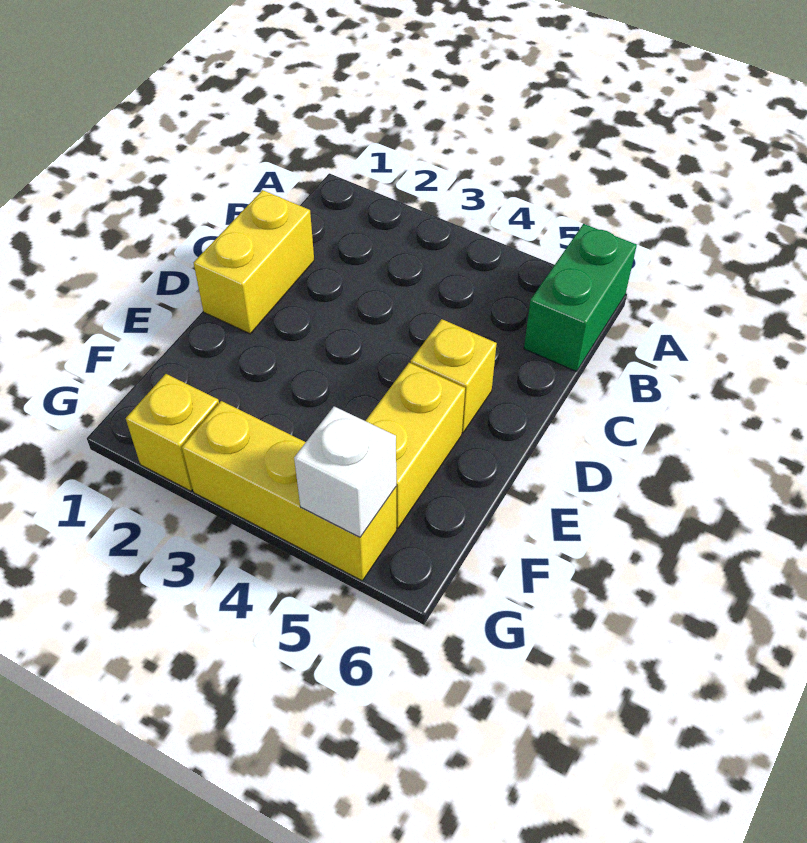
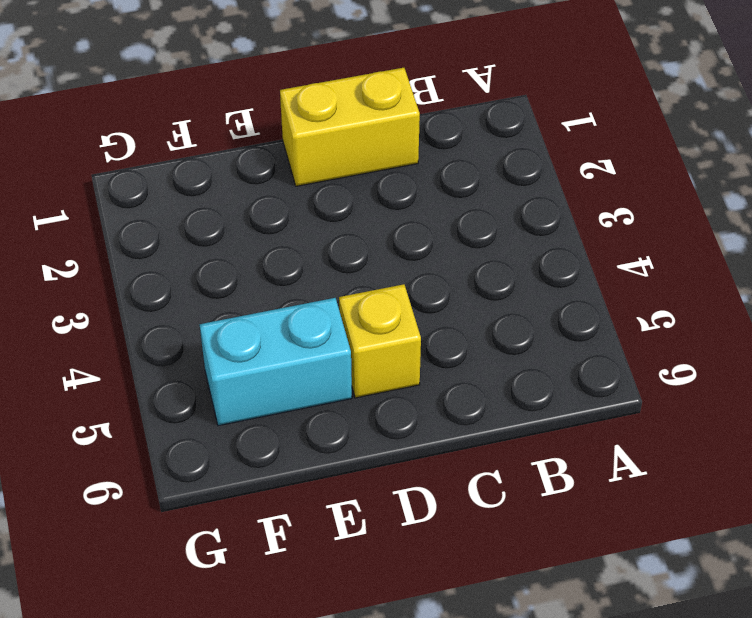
cyan 1x2 brick [200,298,352,426] -> yellow 1x2 brick [366,363,465,528]
none -> green 1x2 brick [524,224,637,372]
none -> yellow 1x1 brick [126,374,219,491]

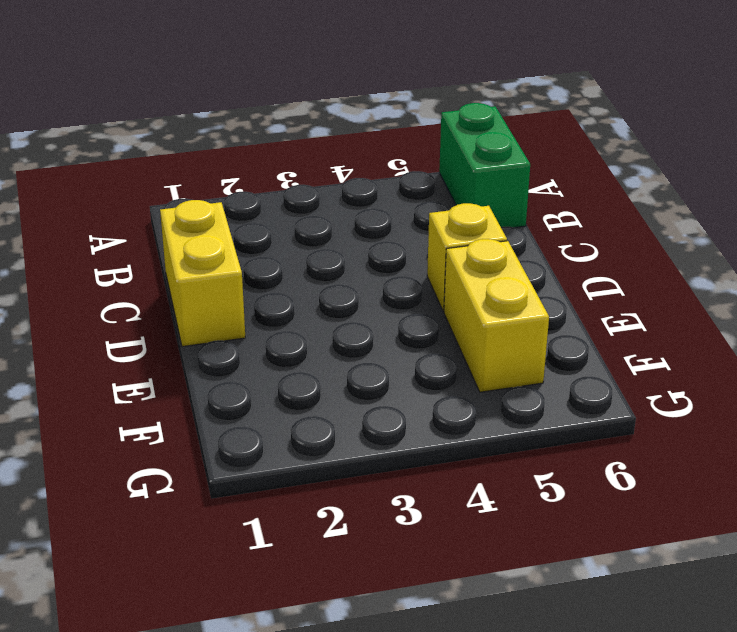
none -> yellow 1x1 brick [126,374,219,491]
none -> yellow 1x3 brick [182,401,396,581]

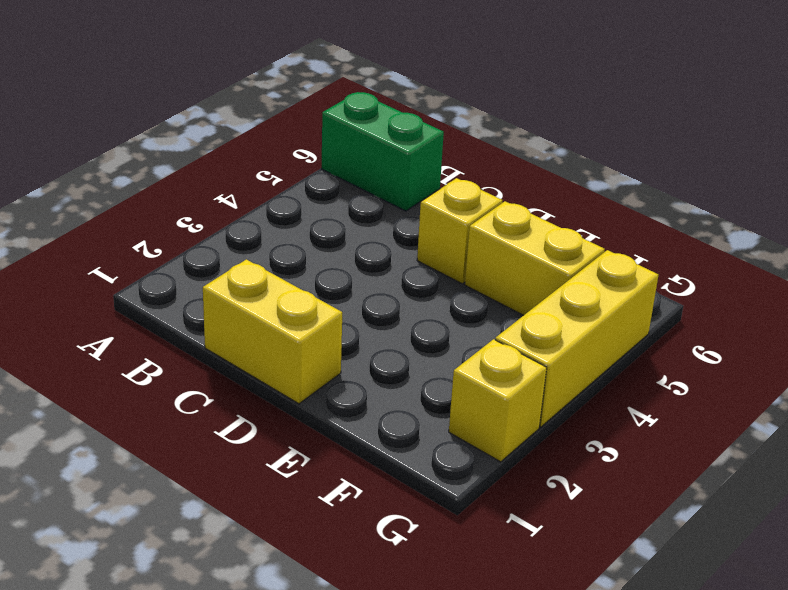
none -> white 1x1 brick [294,407,396,537]

